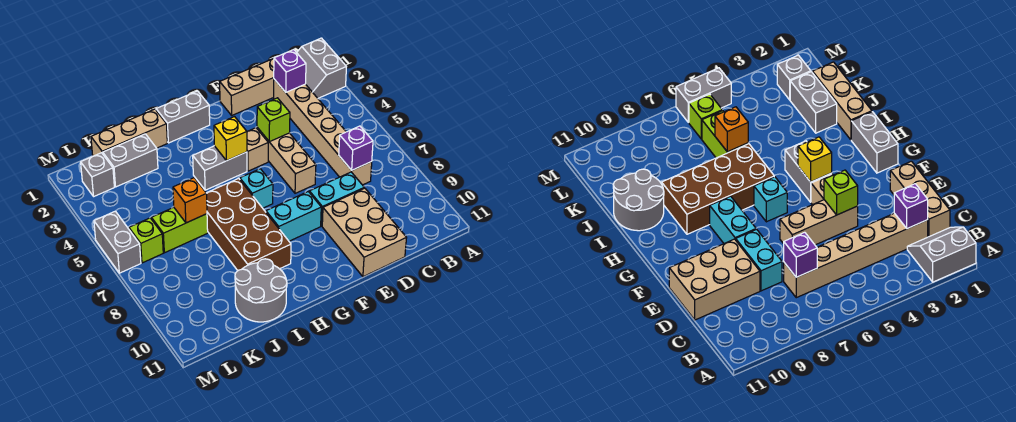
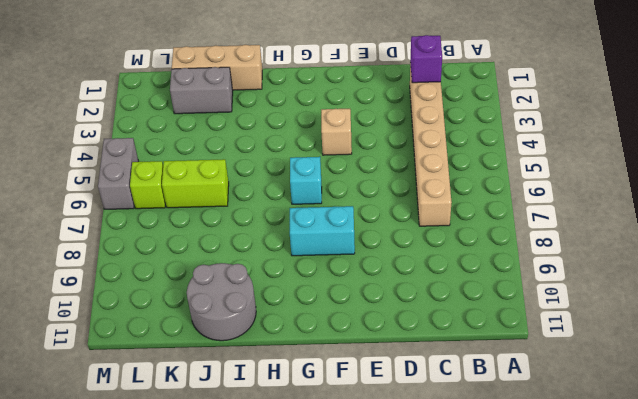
none -> grey 2x2 slope [297,38,346,98]
none -> tan 1x3 brick [220,58,274,115]
none -> cyan 1x2 brick [309,172,364,226]

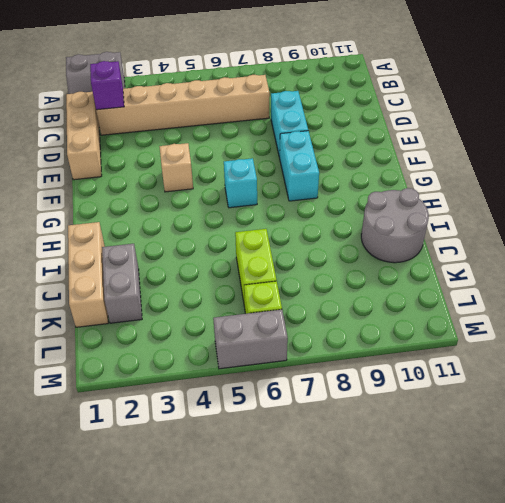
none -> tan 2x3 brick [322,188,406,277]
none -> tan 1x3 brick [257,127,316,193]
none -> grey 1x2 brick [156,91,210,143]

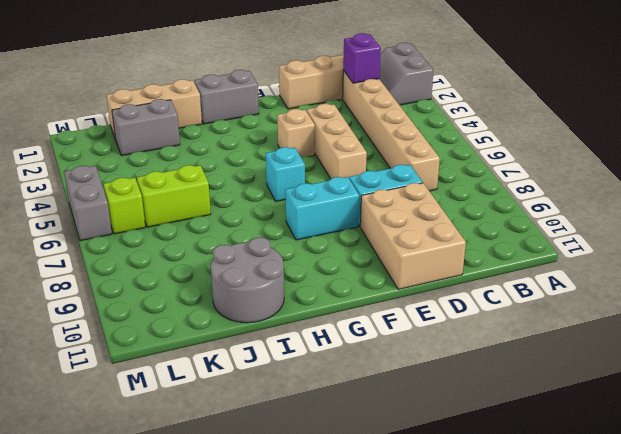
none -> grey 1x2 brick [193,146,247,190]
none -> brown 2x4 brick [207,178,291,271]
none -> grey 1x1 brick [81,153,114,196]

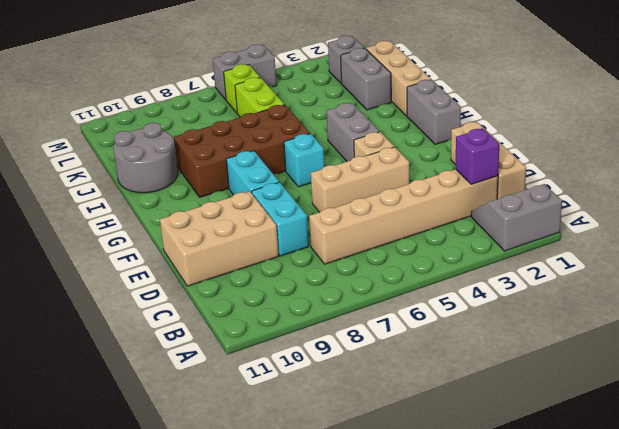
none -> purple 1x1 brick [339,126,373,170]
none -> lime 1x1 brick [257,98,290,142]
none -> yellow 1x1 brick [214,117,247,161]

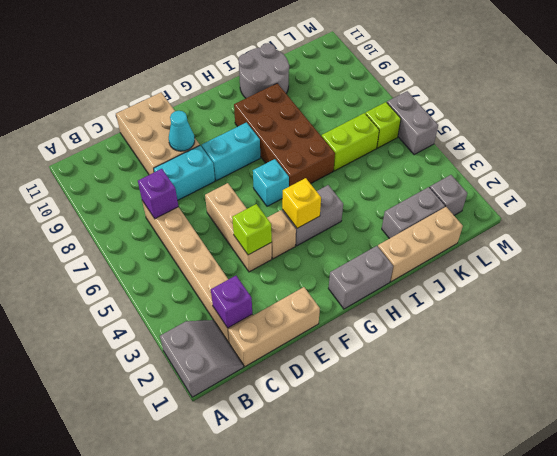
cyan 1x1 cone [169,111,195,151] -> none
none -> orange 1x1 brick [173,178,207,223]

